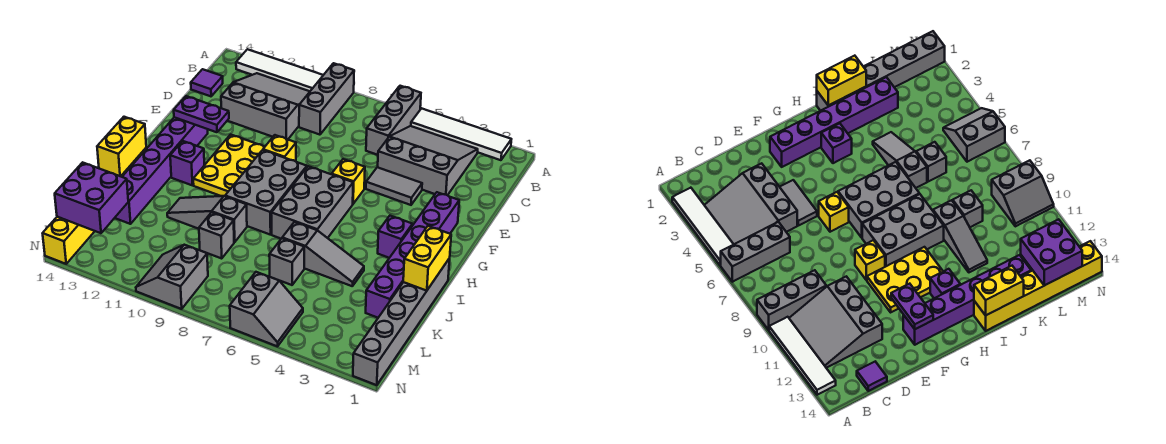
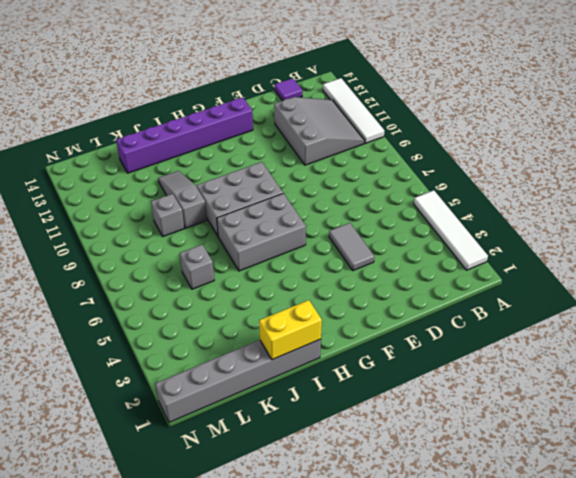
none -> grey 1x3 brick [366,86,421,155]
none -> grey 1x3 brick [299,63,354,135]
none -> grey 3x3 slope [378,126,478,195]

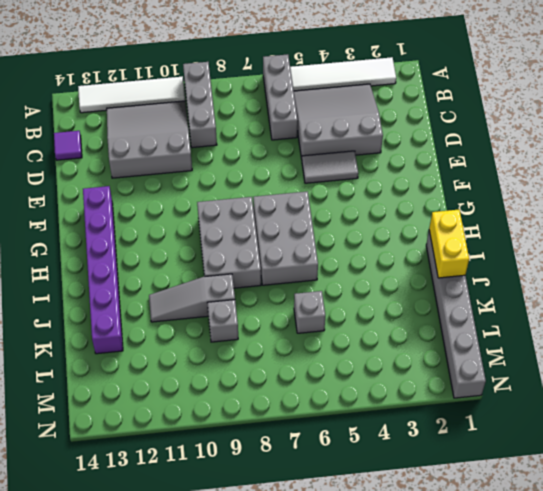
none -> purple 1x6 brick [366,192,459,318]
none -> yellow 1x1 brick [332,159,365,204]
none -> yellow 1x1 brick [263,135,296,161]

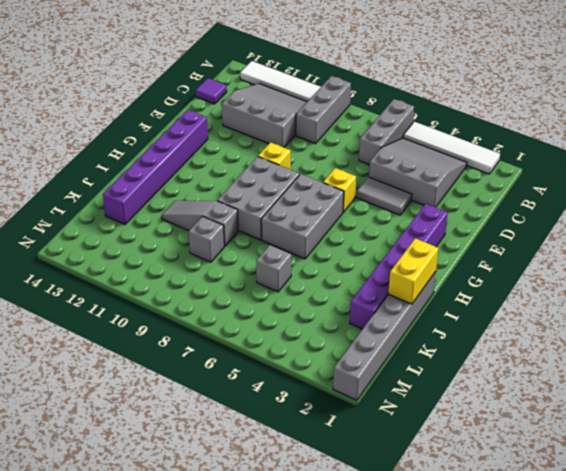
none -> yellow 2x3 plate [193,135,264,196]
none -> purple 1x1 brick [378,216,413,258]
none -> purple 1x1 brick [170,141,204,185]

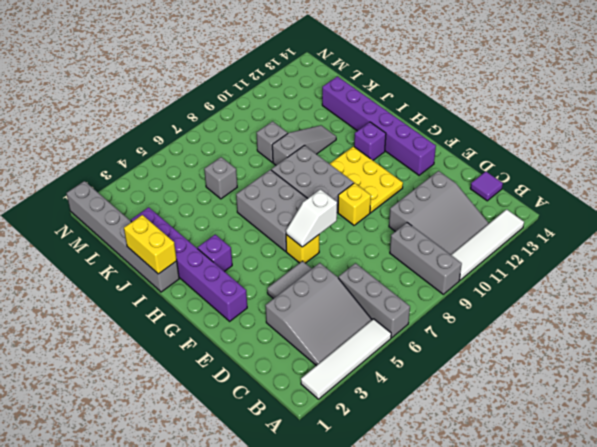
white 1x2 slope [286,189,337,247] -> none
none -> yellow 1x6 brick [43,148,146,264]
none -> grey 1x3 slope [282,222,364,286]
none -> grey 2x2 slope [230,272,303,346]

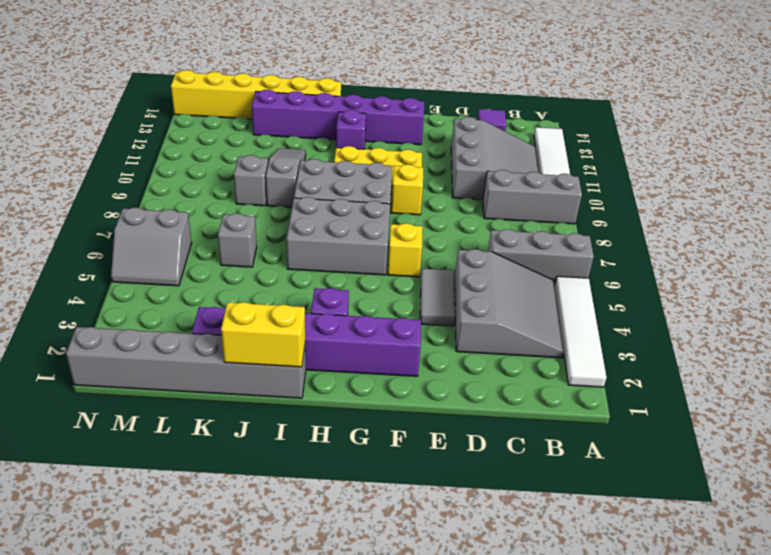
none -> grey 1x3 slope [282,222,364,286]
none -> grey 2x2 slope [136,245,208,309]
none -> purple 1x2 plate [174,96,229,132]

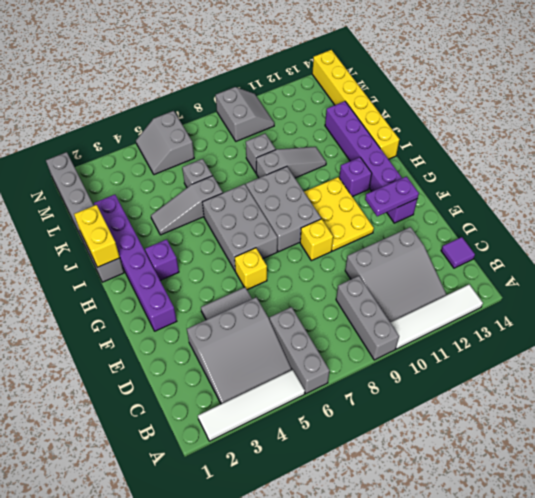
none -> yellow 1x2 brick [97,117,146,176]
none -> purple 2x2 brick [55,162,128,233]

